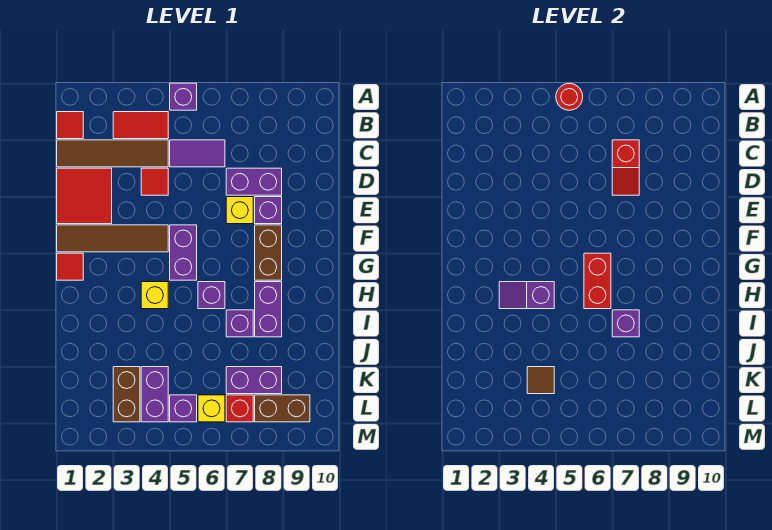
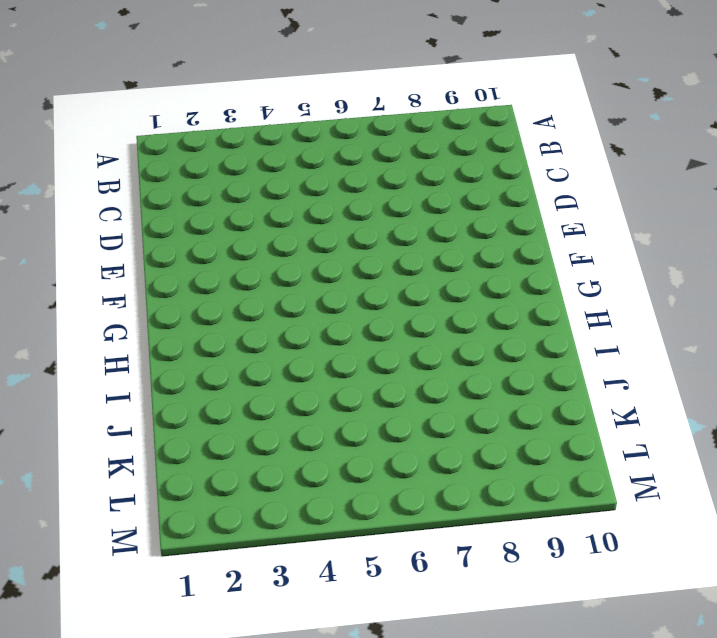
none -> purple 1x1 brick [170,83,197,110]
none -> red 1x1 tile [57,112,83,139]
none -> red 1x2 tile [113,112,168,139]
none -> brown 1x4 tile [57,140,168,167]

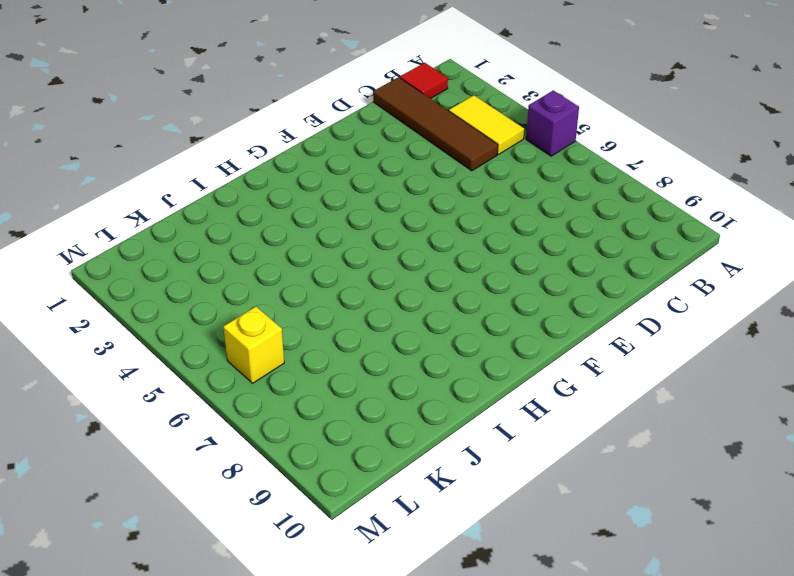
yellow 1x2 tile [449,95,524,154] -> red 1x2 tile [113,112,168,139]
none -> purple 1x2 tile [170,140,225,167]
none -> red 2x2 tile [57,168,112,224]
none -> red 1x1 tile [141,168,168,195]
none -> purple 1x2 brick [226,168,282,195]

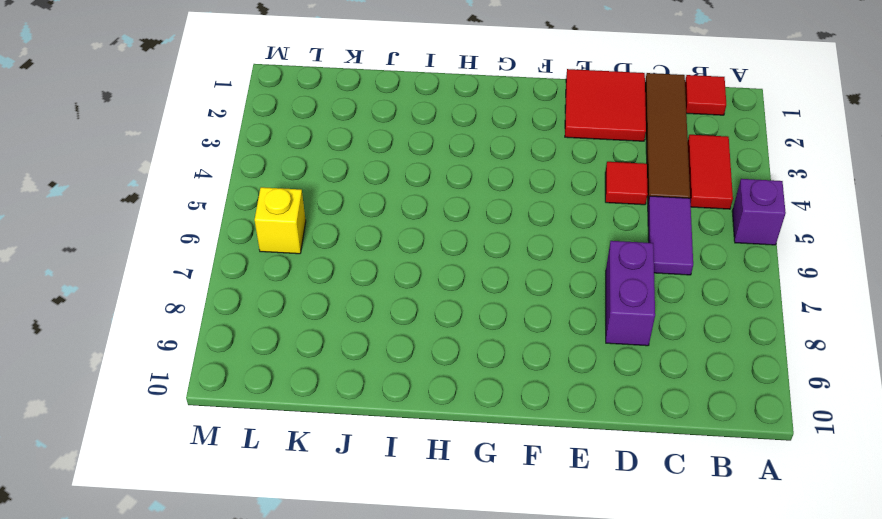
none -> yellow 1x1 brick [226,197,253,224]
none -> purple 1x1 brick [255,197,282,224]
none -> brown 1x4 tile [57,225,168,252]
none -> purple 1x2 brick [170,225,197,280]

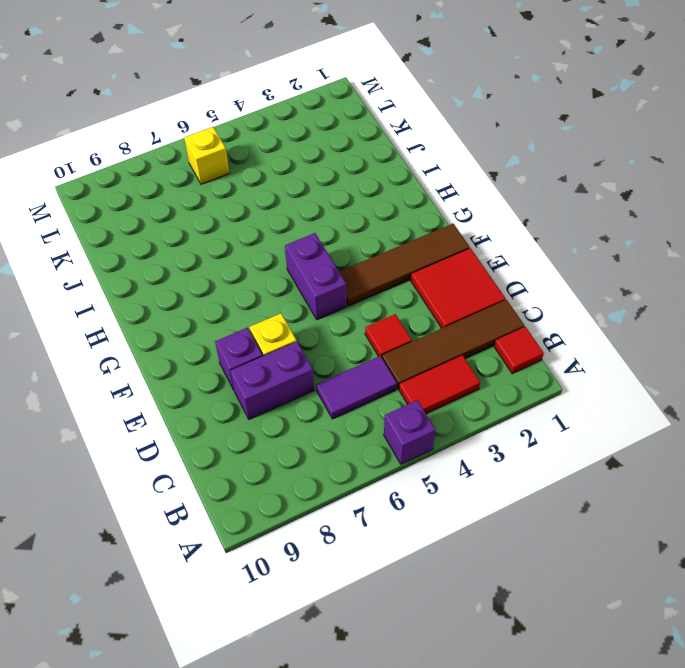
none -> brown 1x2 brick [255,225,282,280]
none -> red 1x1 tile [57,253,83,280]
none -> yellow 1x1 brick [141,282,168,309]
none -> purple 1x1 brick [198,282,225,309]

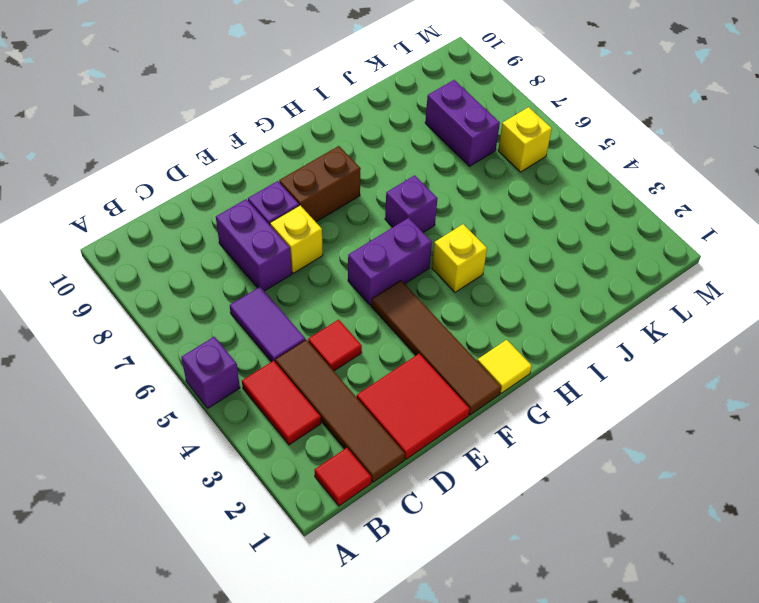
yellow 1x1 tile [477,340,532,393] -> red 1x1 tile [57,253,83,280]
none -> purple 1x2 brick [255,282,282,337]
none -> purple 1x1 brick [226,310,253,337]
none -> brown 1x2 brick [113,367,140,422]
none -> purple 1x2 brick [141,367,168,422]

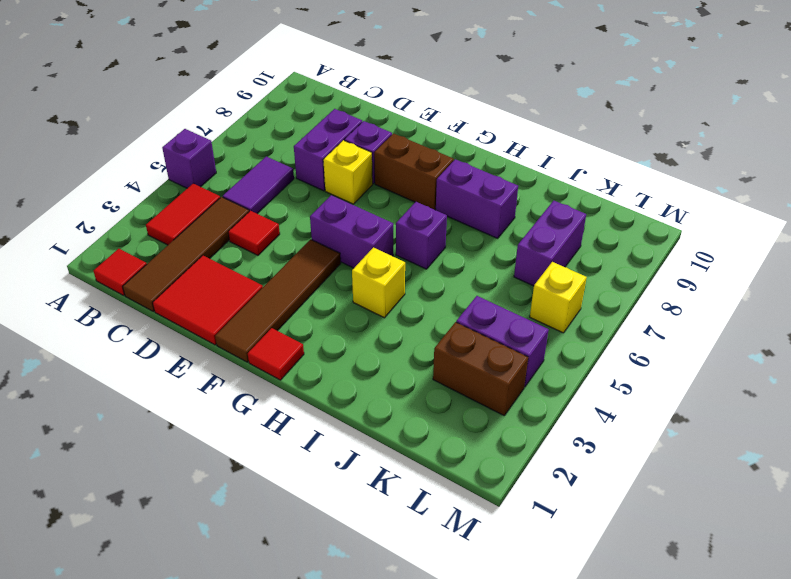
none -> purple 1x1 brick [226,310,253,337]
none -> purple 1x1 brick [170,395,197,422]
none -> red 1x1 brick [226,395,253,422]
none -> brown 1x2 brick [255,395,310,422]

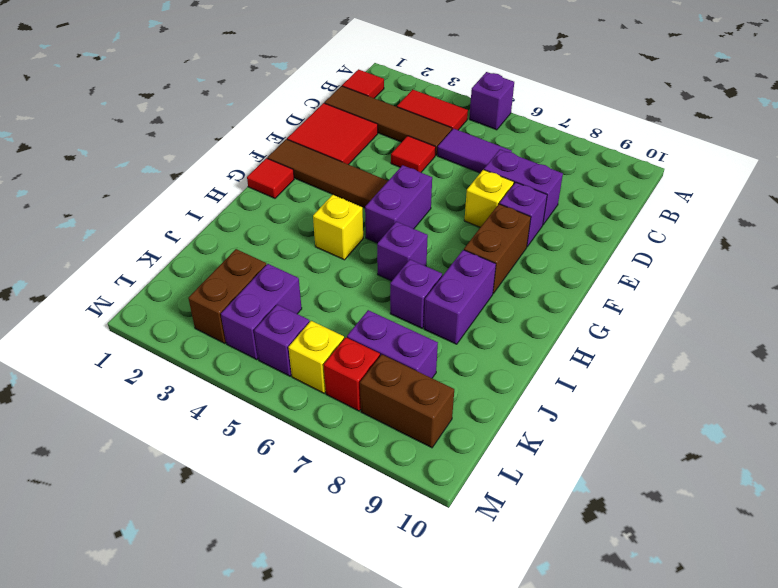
none -> red 1x1 round brick [556,83,583,110]
none -> red 1x2 slope [612,140,639,195]
none -> red 1x2 brick [584,253,611,309]
none -> purple 1x2 slope [499,282,554,309]

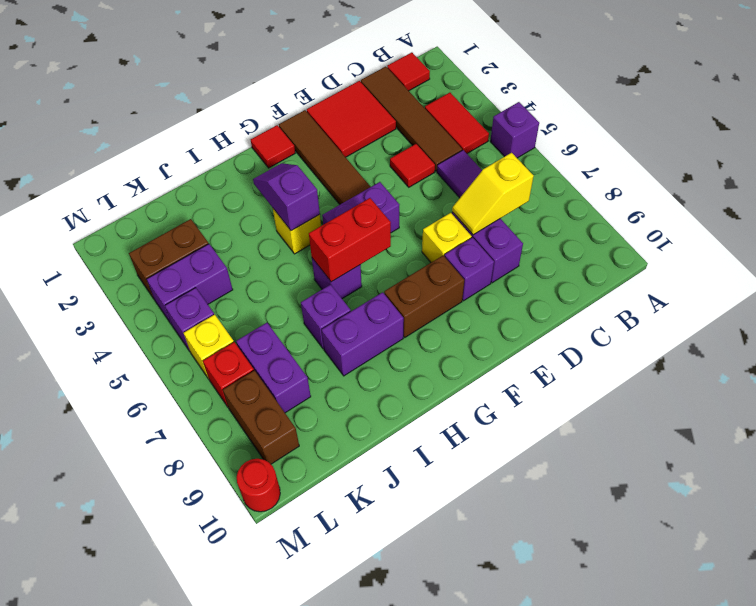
yellow 1x2 slope [452,153,534,235] -> red 1x2 slope [612,140,639,195]
red 1x1 round brick [237,459,280,512] -> red 1x1 round brick moved to [556,83,583,110]
none -> purple 1x1 brick [612,310,639,337]
none -> brown 1x1 tile [527,367,554,394]

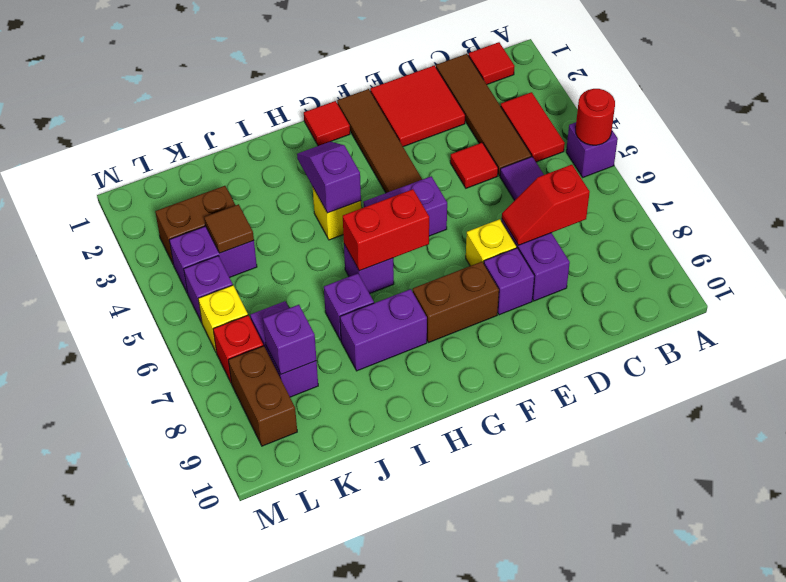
purple 1x1 brick [263,305,316,374] -> purple 1x1 brick moved to [612,310,639,337]

